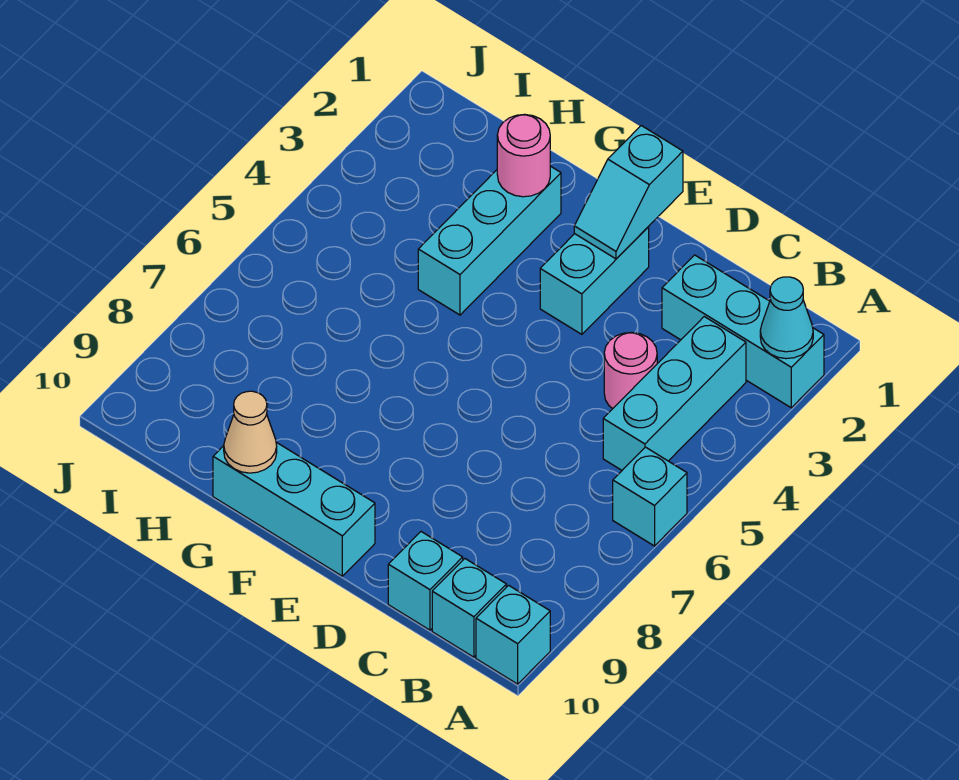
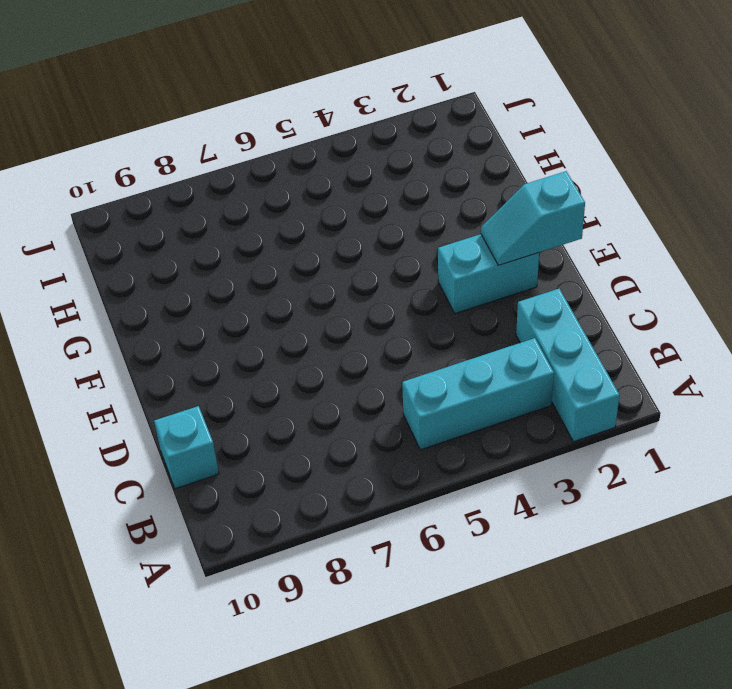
none -> cyan 1x1 brick [613,447,687,546]
none -> cyan 1x1 brick [476,585,550,684]
none -> cyan 1x1 brick [432,559,506,657]

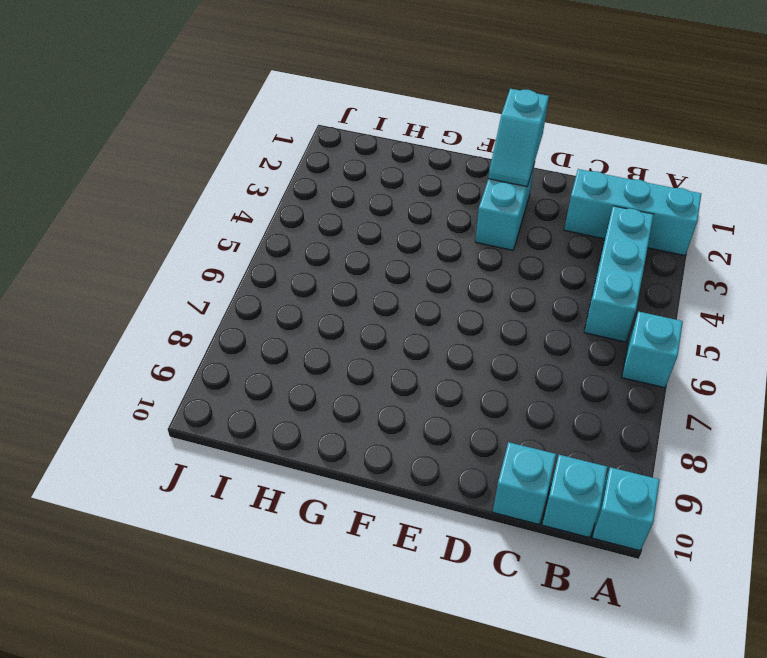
none -> pink 1x1 round brick [604,332,657,409]
none -> cyan 1x3 brick [213,442,375,576]
none -> cyan 1x3 brick [418,166,561,315]

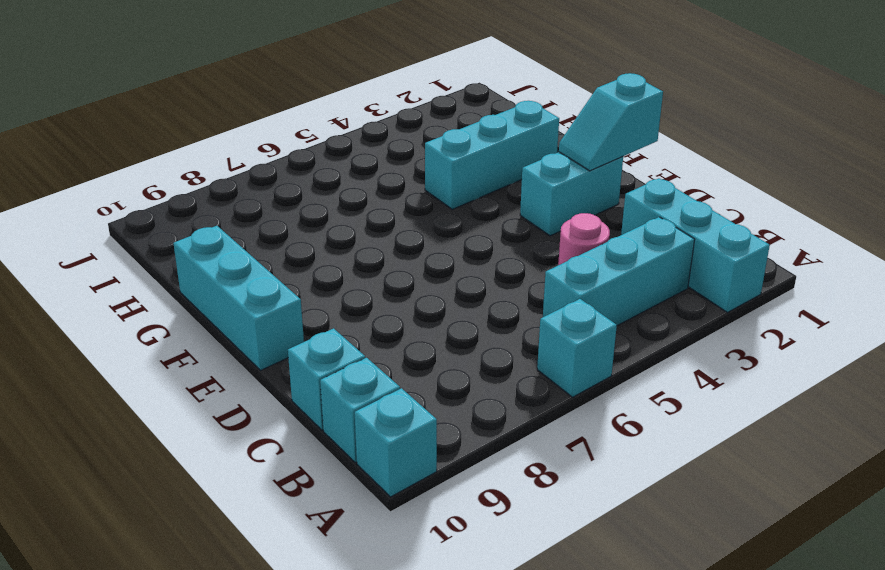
none -> cyan 1x1 cone [760,277,813,359]
none -> pink 1x1 round brick [497,114,550,197]
none -> tan 1x1 cone [224,391,277,473]

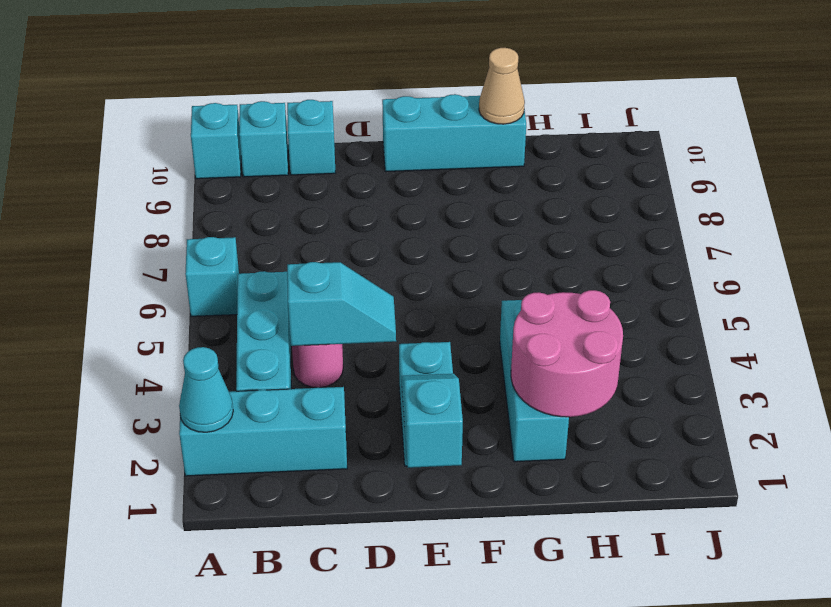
cyan 1x2 slope [287,262,396,346] -> none
pink 2x2 round brick [511,290,623,417] -> pink 1x1 round brick [497,114,550,197]

